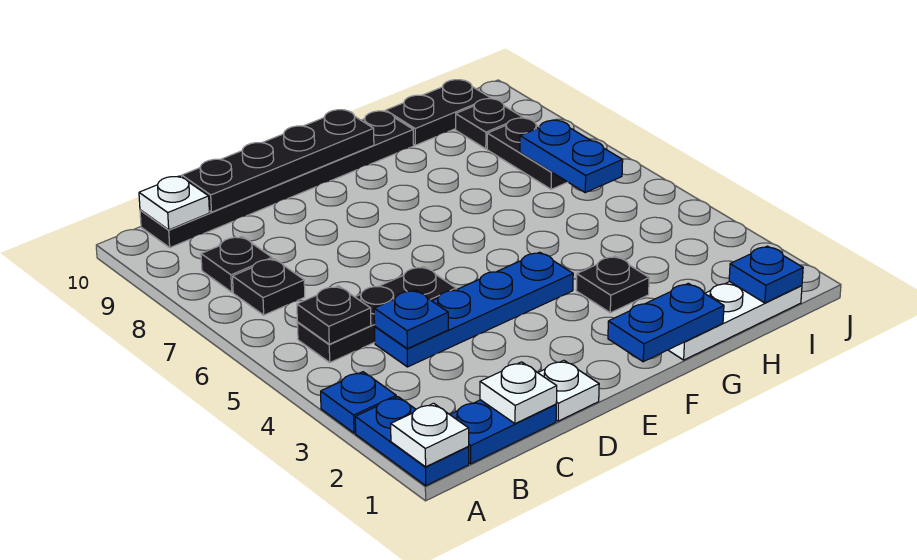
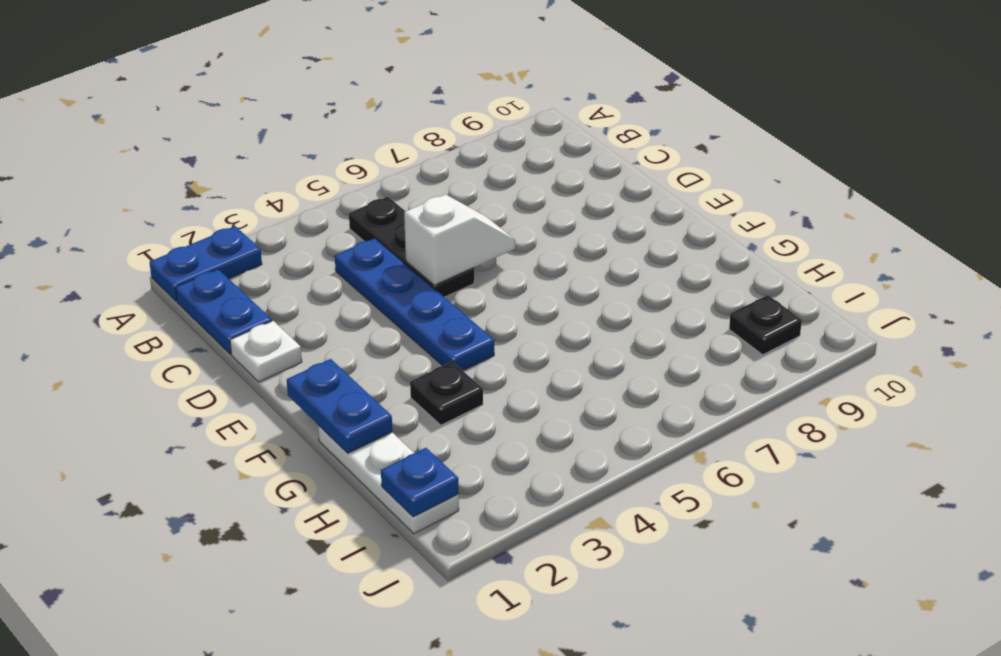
white 1x2 slope [404,194,515,285] -> none
none -> blue 1x1 plate [321,372,396,433]
none -> black 1x1 plate [233,259,305,315]
none -> black 1x1 plate [201,237,272,292]

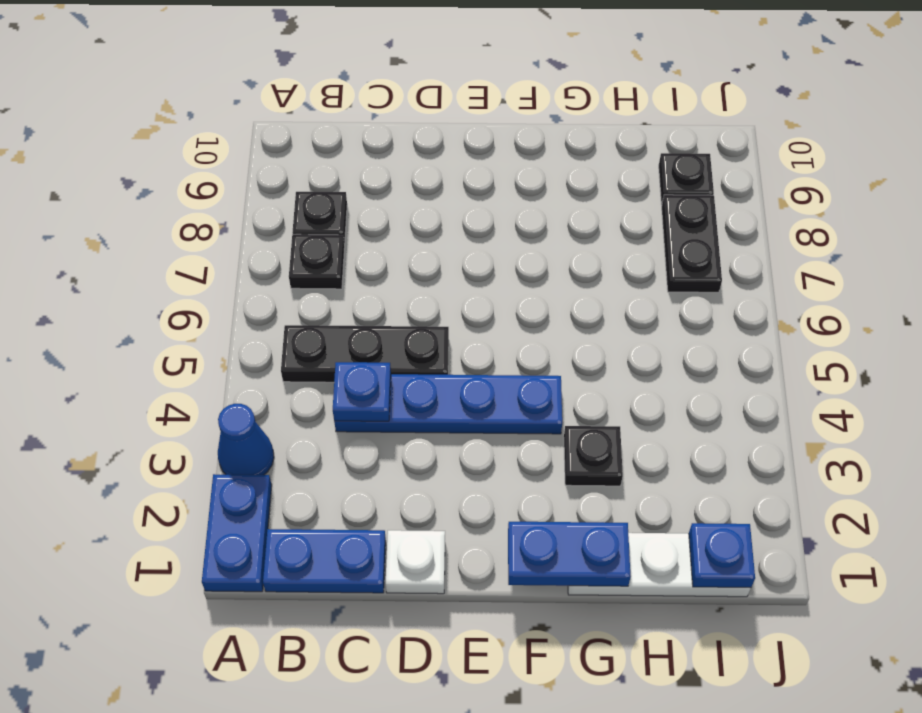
blue 1x1 cone [218,404,274,475] -> blue 1x1 plate [321,372,396,433]
none -> black 1x6 plate [140,111,414,247]
none -> black 1x2 plate [386,80,490,145]
none -> white 1x1 plate [391,403,469,467]

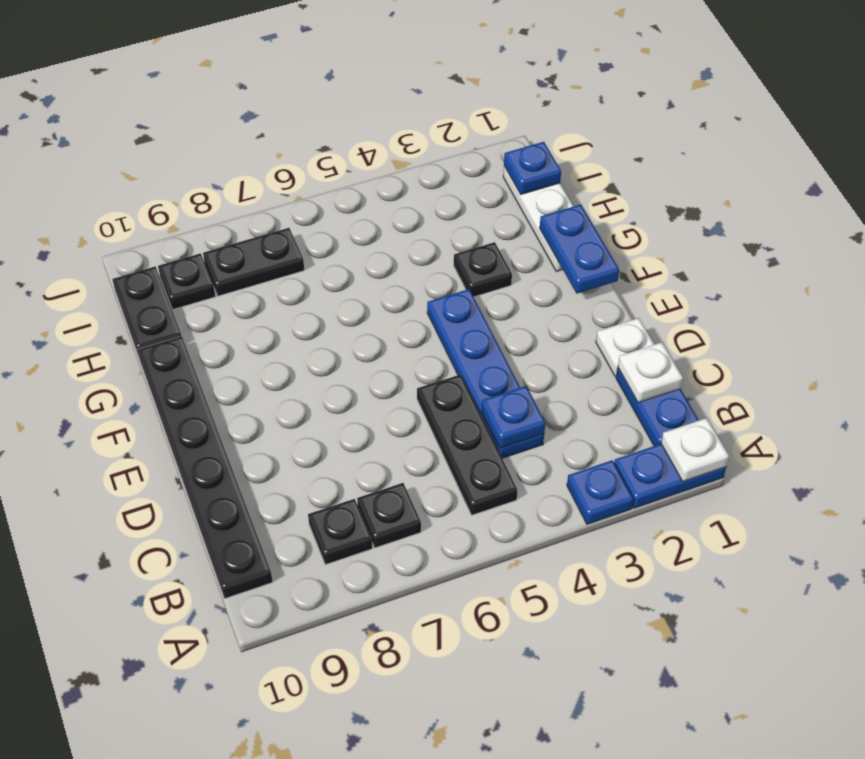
none -> black 1x1 plate [297,286,371,344]
none -> white 1x1 plate [139,176,209,230]
none -> black 1x4 plate [182,110,374,212]

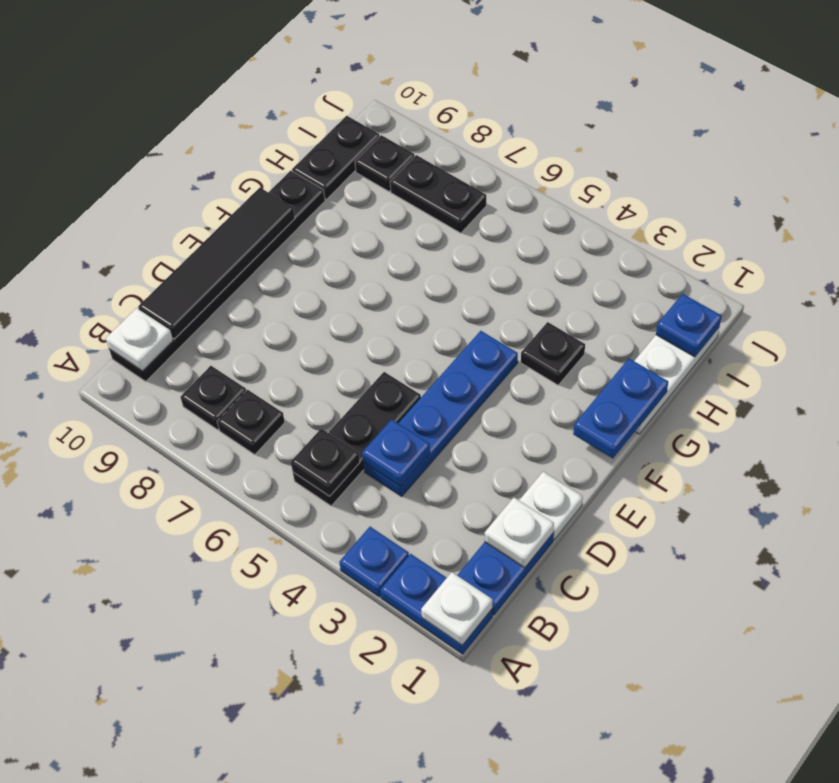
black 1x4 tile [138,188,295,339] -> black 1x4 plate [182,110,374,212]
none -> blue 1x2 plate [520,120,623,193]

